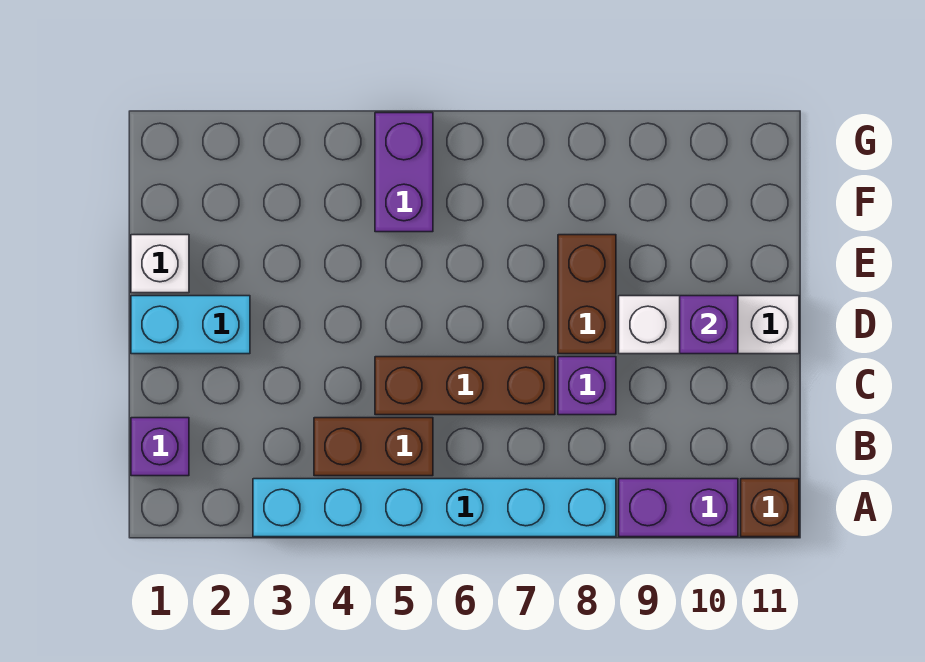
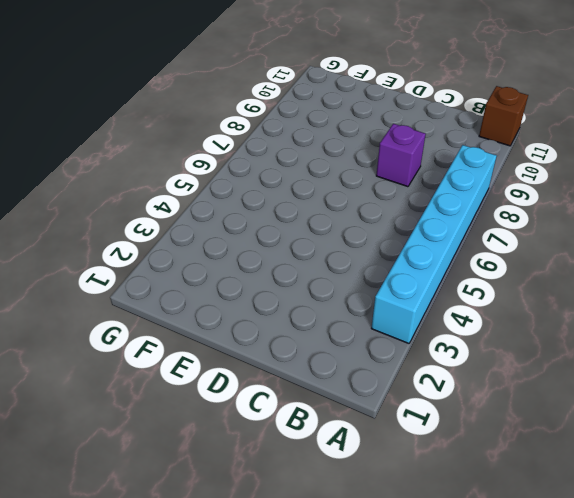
none -> purple 1x2 brick [619,479,738,537]
none -> purple 1x1 brick [131,418,189,476]
none -> brown 1x2 brick [314,418,433,476]

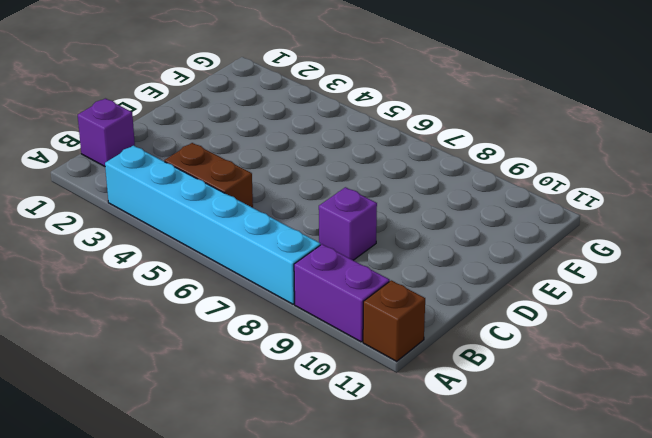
none -> brown 1x3 brick [375,357,555,415]
none -> cyan 1x2 brick [131,296,250,354]
none -> brown 1x2 brick [558,235,616,354]

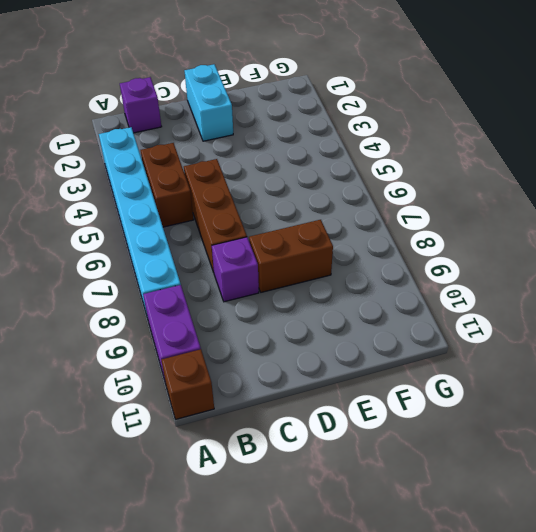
none -> white 1x3 brick [619,296,799,354]
none -> white 1x1 brick [131,235,189,293]
none -> purple 1x2 brick [375,113,433,232]

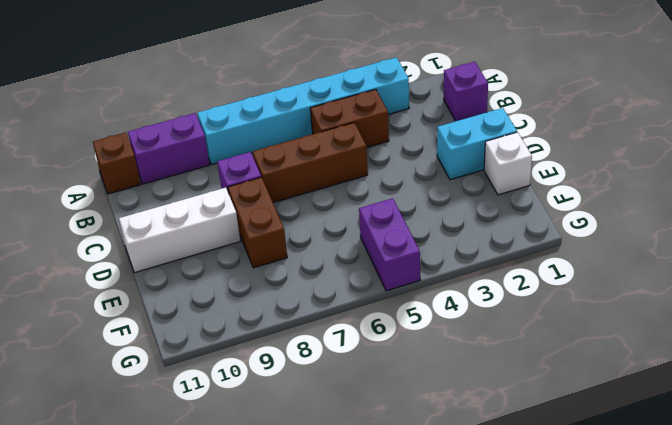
none -> purple 1x1 brick [680,296,738,354]

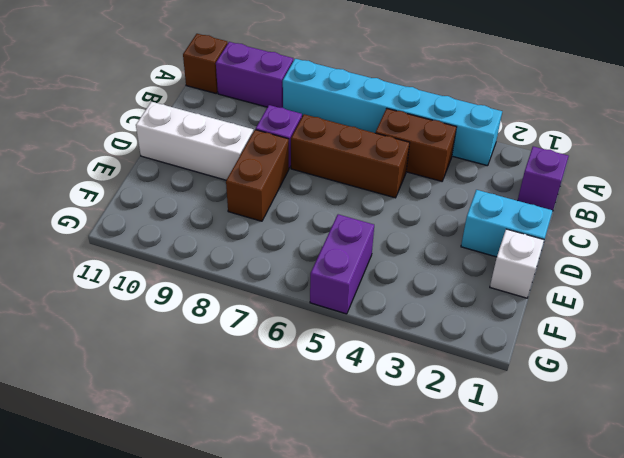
none -> purple 1x1 brick [680,296,738,354]

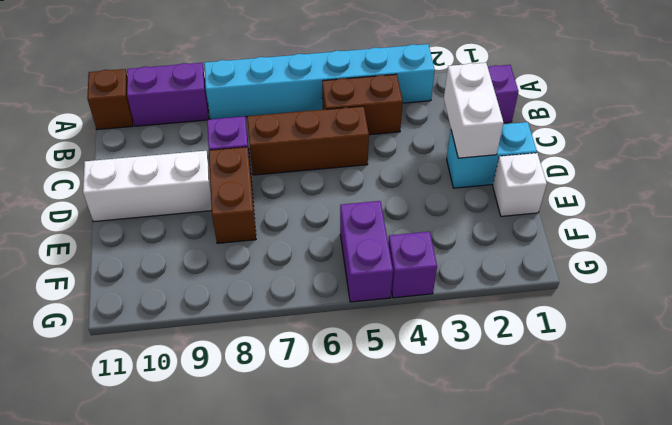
white 1x2 brick [444,63,504,158] -> none
purple 1x1 brick [388,232,437,298] -> purple 1x1 brick moved to [680,296,738,354]

